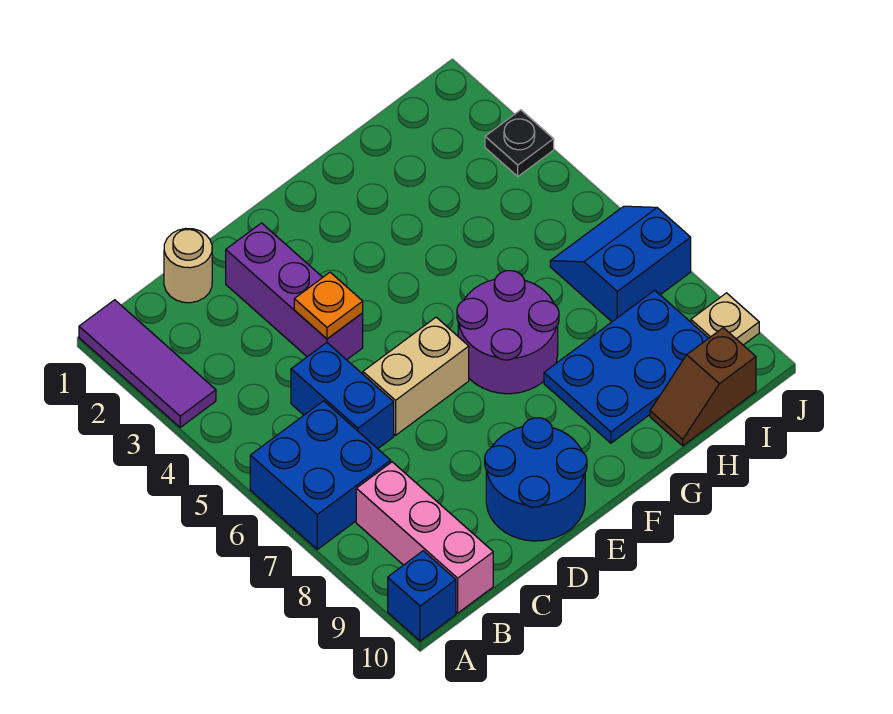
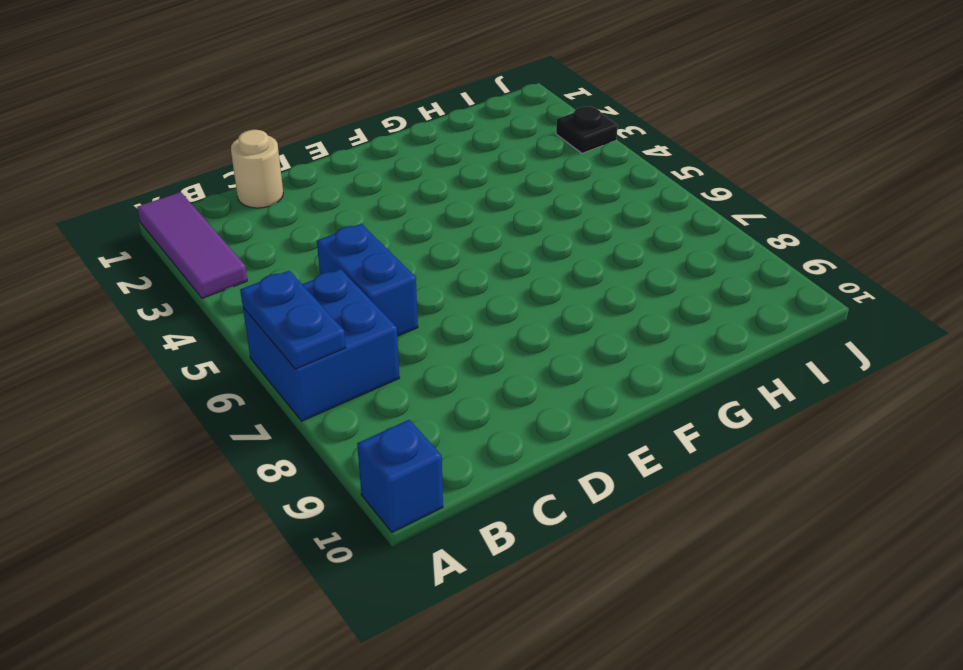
blue 1x2 plate [240,271,346,369] -> none
none -> pink 1x3 brick [356,462,493,613]
none -> purple 1x3 brick [226,223,363,360]
none -> tan 1x2 brick [363,317,469,435]

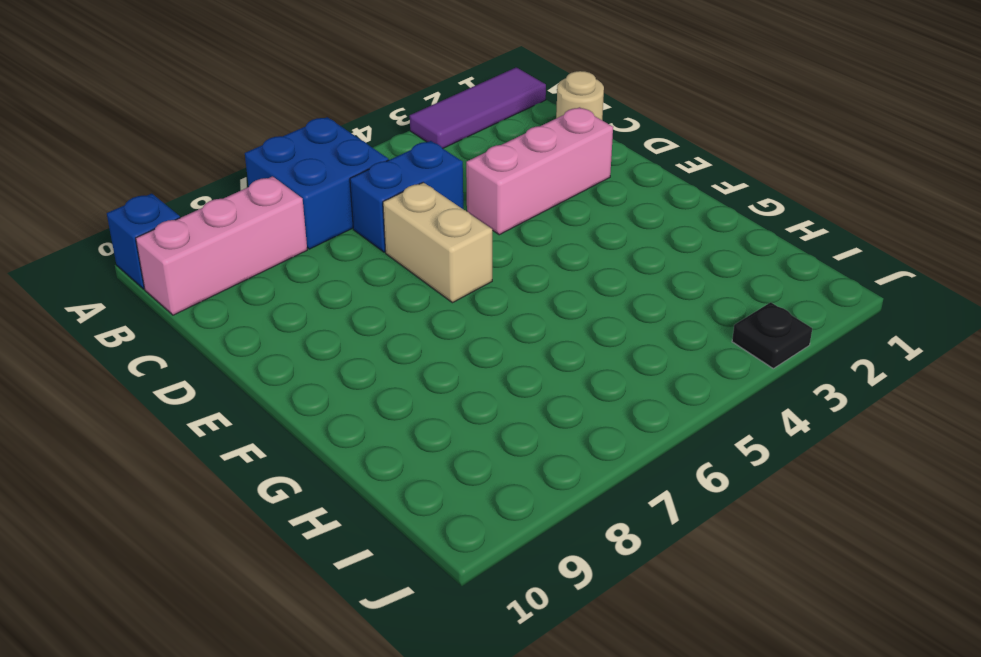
pink 1x3 brick [466,107,613,235] -> purple 1x3 brick [226,223,363,360]
none -> blue 2x2 round brick [485,418,587,541]
none -> purple 2x2 round brick [457,271,559,394]
none -> blue 2x3 plate [544,290,709,443]

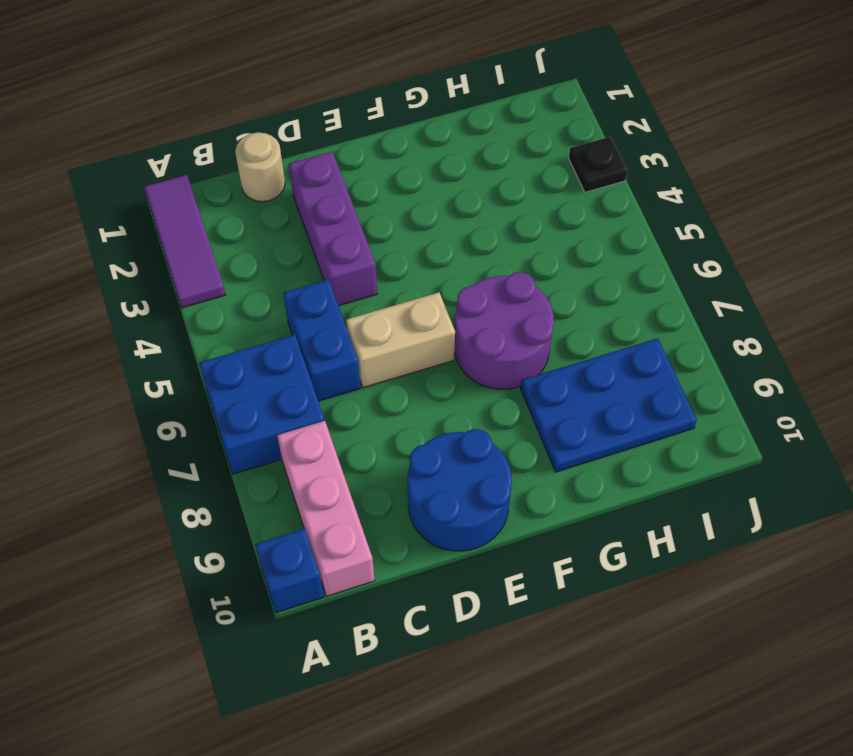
none -> brown 1x2 slope [650,328,756,446]
none -> blue 2x2 slope [550,206,691,322]
none -> tan 1x1 plate [691,293,759,345]

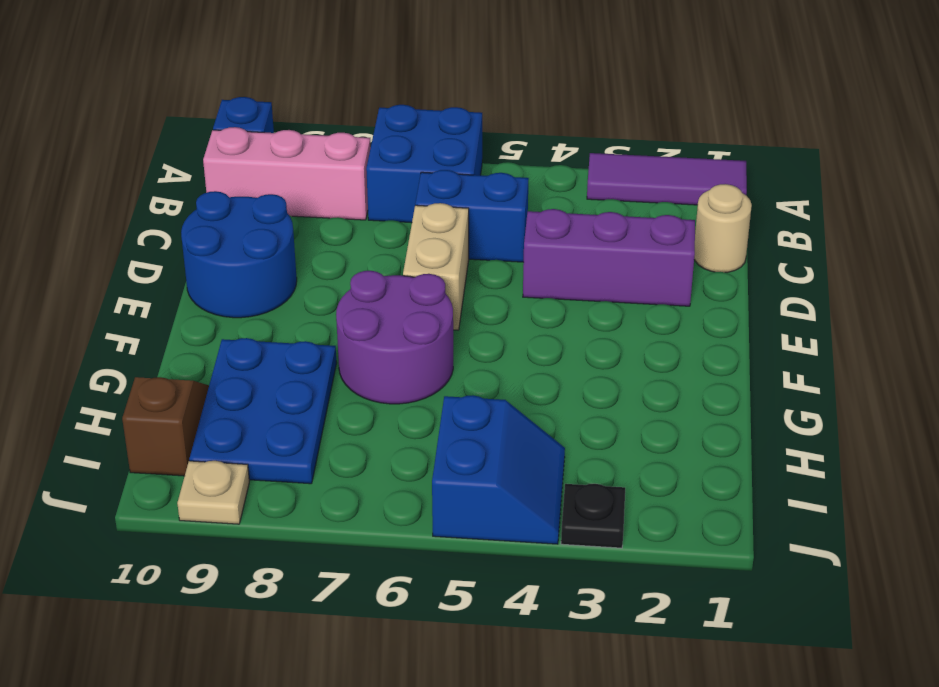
blue 2x2 slope [432,395,565,544] -> blue 2x2 slope moved to [550,206,691,322]
none -> orange 1x1 plate [294,272,363,339]

